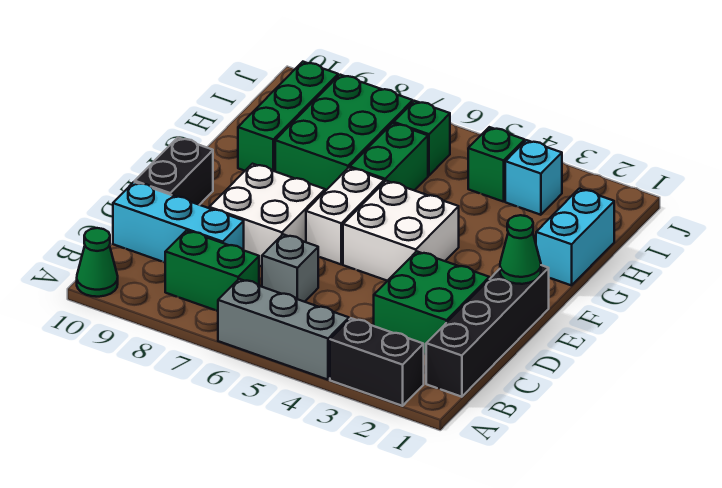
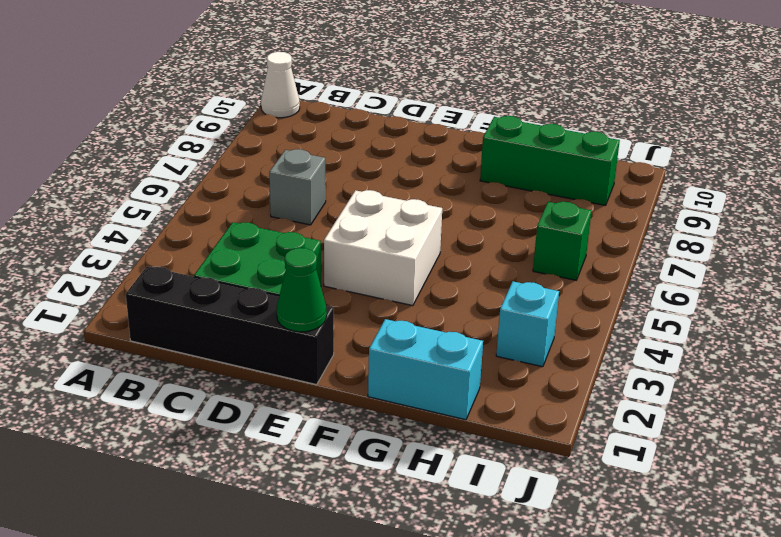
white 1x1 cone [261,52,300,118] -> green 1x1 cone [77,228,118,297]
none -> black 1x2 brick [330,318,424,406]
none -> grey 1x3 brick [218,279,349,380]
none -> green 1x2 brick [165,230,259,311]

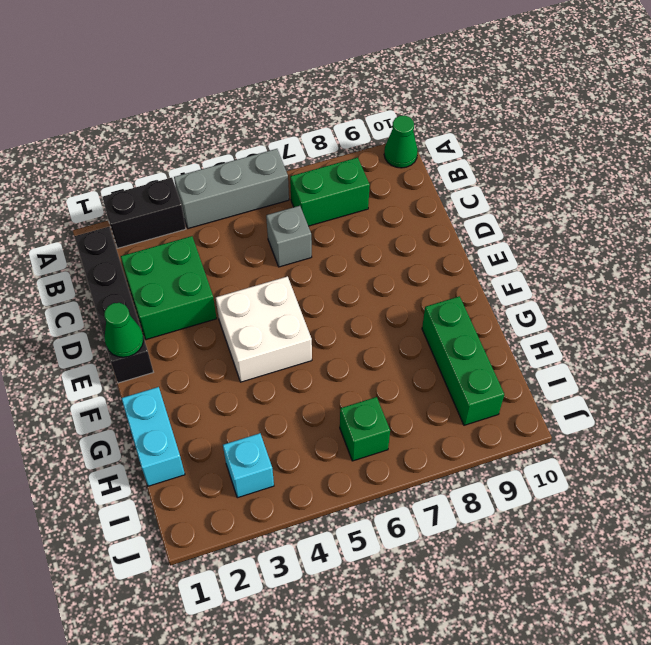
none -> cyan 1x3 brick [113,182,244,263]
none -> white 2x2 brick [209,164,325,267]
none -> black 1x2 brick [135,138,213,205]

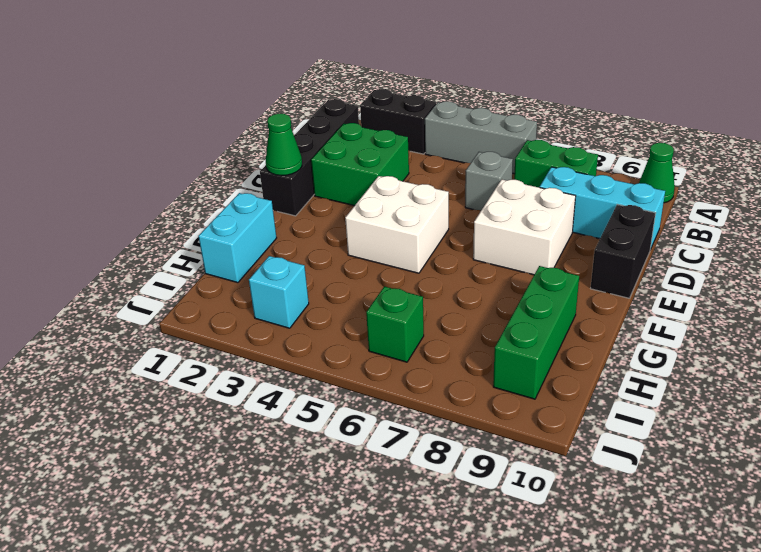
none -> white 1x2 brick [306,168,384,264]
none -> green 1x2 brick [350,123,428,190]
none -> green 2x3 brick [275,75,413,191]

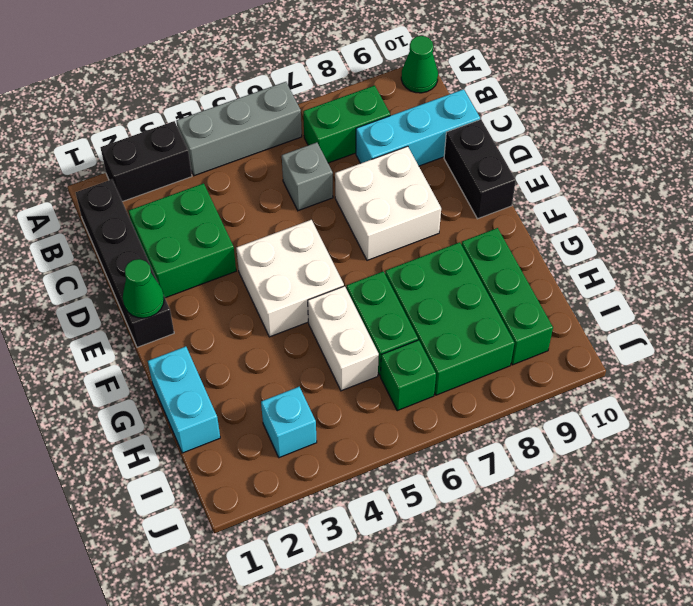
white 1x2 brick [308,286,379,391] -> white 1x2 brick moved to [306,168,384,264]
none -> green 1x1 brick [468,127,525,202]

